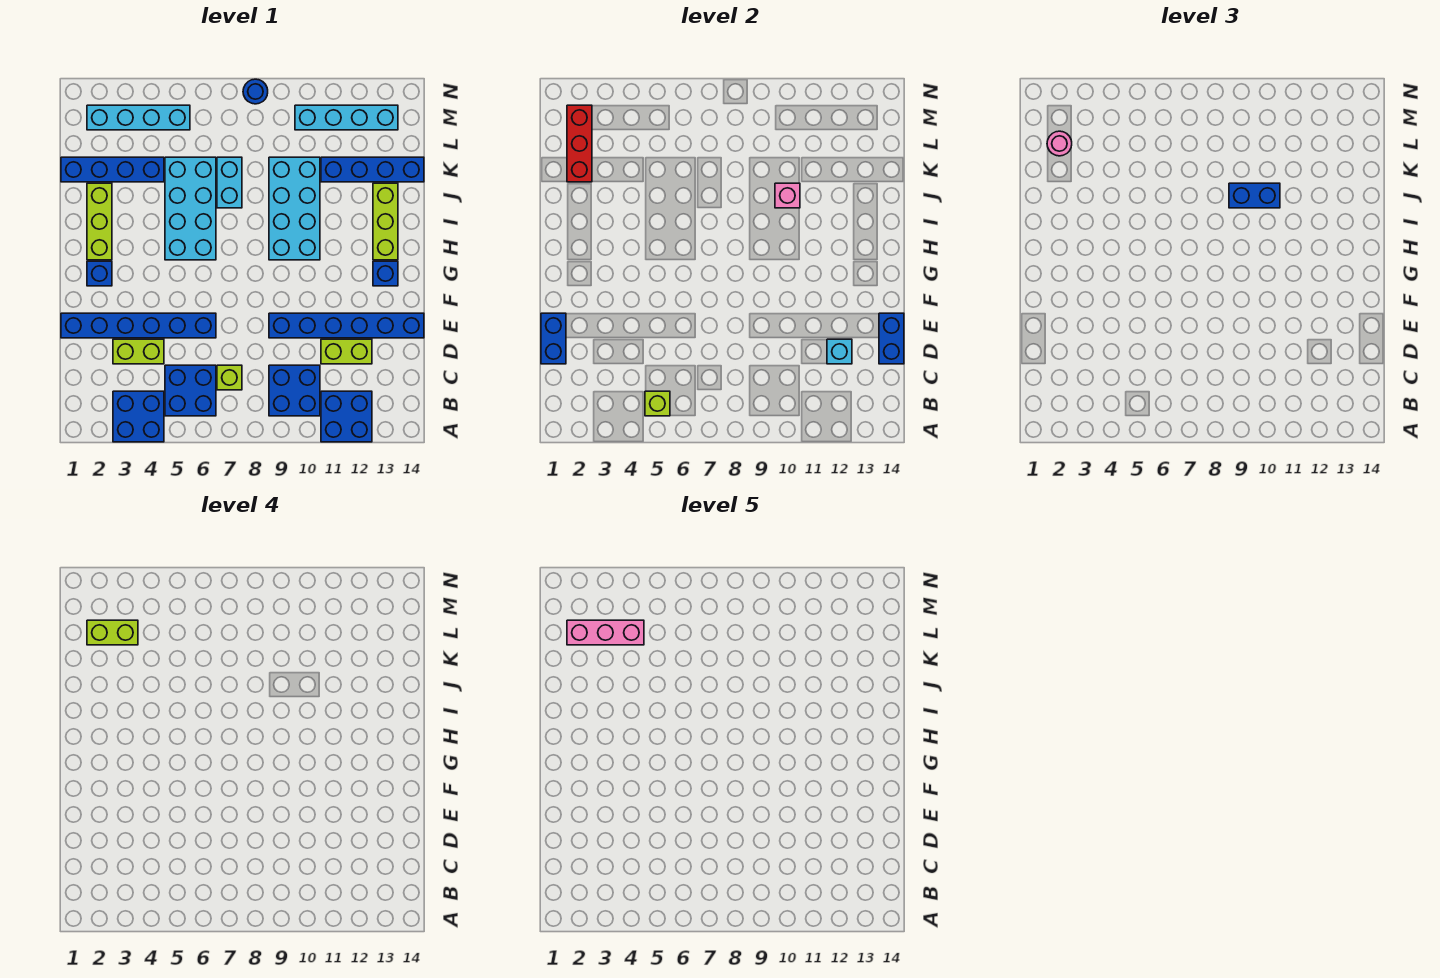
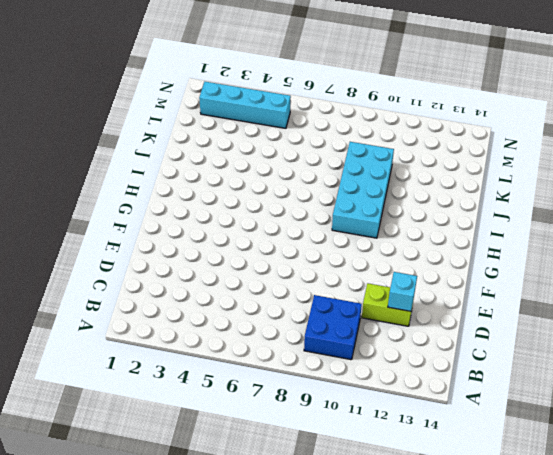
none -> blue 2x2 brick [113,391,164,442]
none -> blue 2x2 brick [321,391,372,442]
none -> blue 2x2 brick [165,365,216,416]
none -> lime 1x1 brick [217,365,242,390]

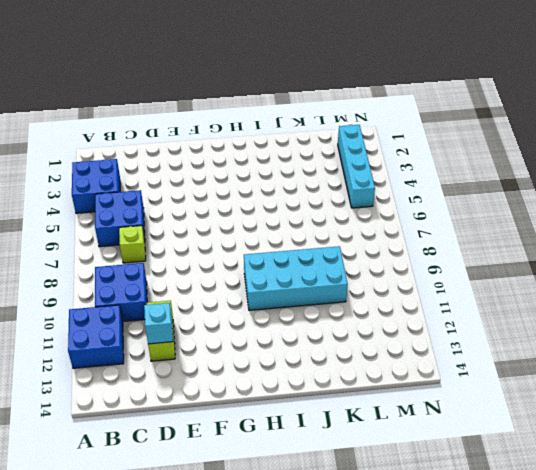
none -> lime 1x2 brick [113,339,164,364]
none -> blue 1x6 brick [61,313,216,338]
none -> blue 1x6 brick [269,313,424,338]
none -> blue 1x1 brick [87,261,112,286]

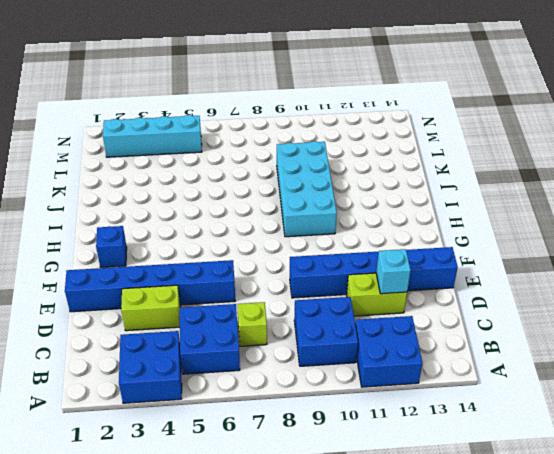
none -> blue 1x1 brick [373,261,398,286]
none -> lime 1x3 brick [87,183,112,260]
none -> cyan 2x4 brick [165,157,216,260]
none -> lime 1x3 brick [373,183,398,260]

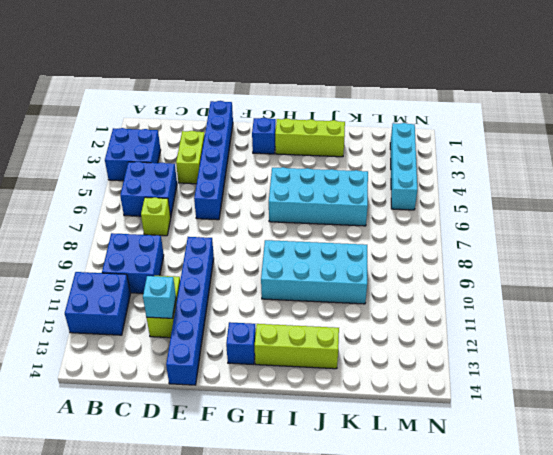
none -> cyan 1x2 brick [217,157,242,208]
none -> blue 1x4 brick [61,157,164,182]
none -> blue 1x4 brick [321,157,424,182]
none -> cyan 1x4 brick [295,105,398,130]

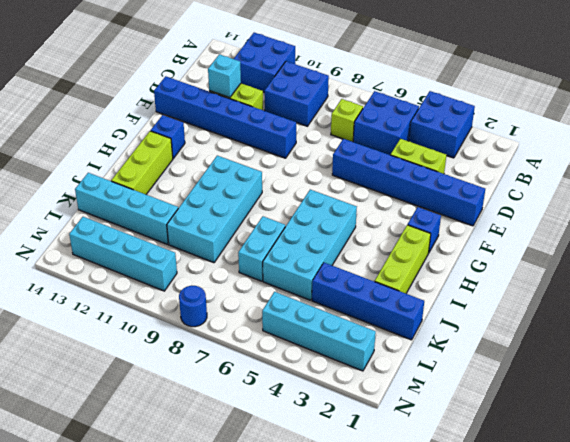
cyan 1x4 brick [75,173,178,244] -> blue 1x4 brick [321,157,424,182]
none -> lime 1x1 brick [645,391,670,416]
none -> blue 1x2 brick [541,313,566,364]
none -> blue 1x2 brick [879,313,904,364]
none -> pink 1x1 brick [775,183,800,208]

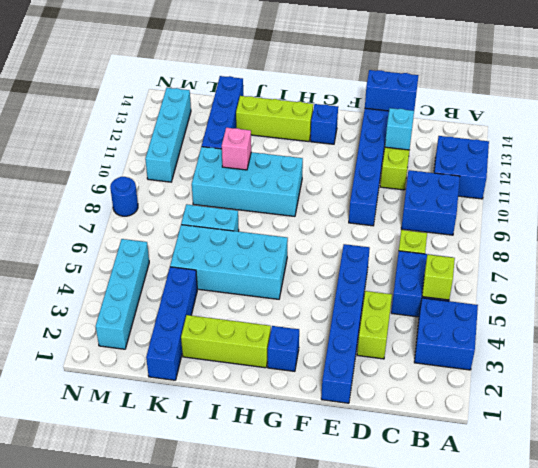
none -> blue 1x2 brick [541,313,566,364]
none -> red 1x3 brick [567,105,592,182]
none -> blue 1x2 brick [1229,183,1280,208]
none -> pink 1x1 round brick [1047,131,1072,156]

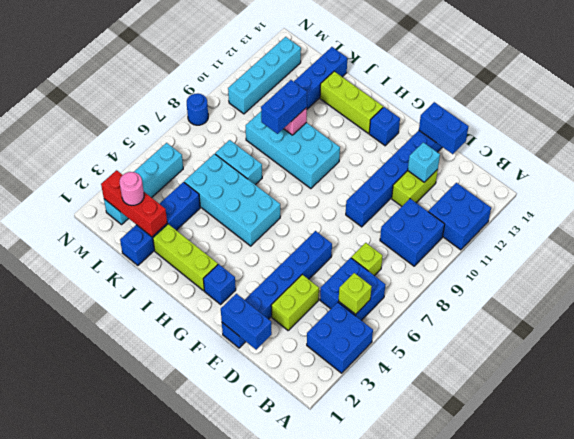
none -> lime 1x2 brick [87,620,138,645]
none -> pink 1x3 brick [567,620,644,645]

